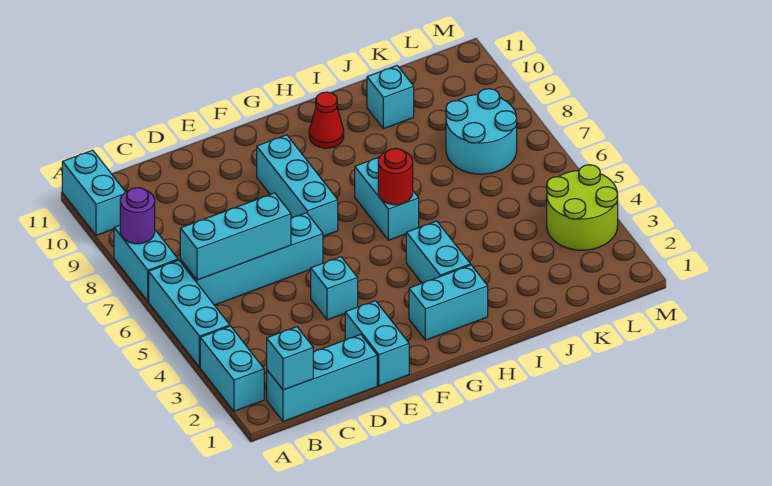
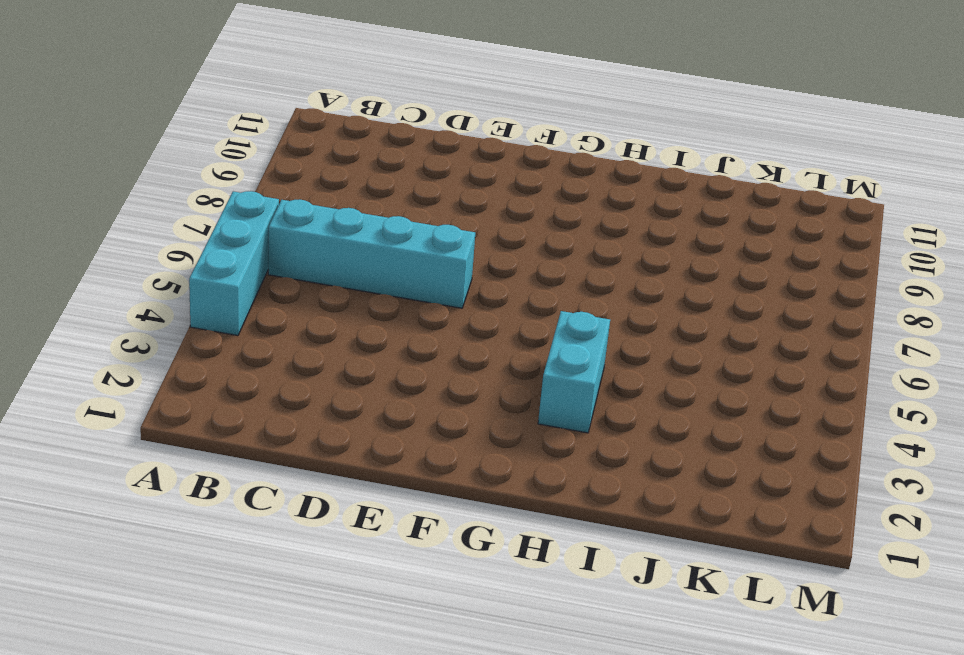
none -> cyan 1x2 brick [200,326,264,411]
none -> cyan 1x2 brick [114,225,178,301]
none -> cyan 1x2 brick [62,150,125,235]

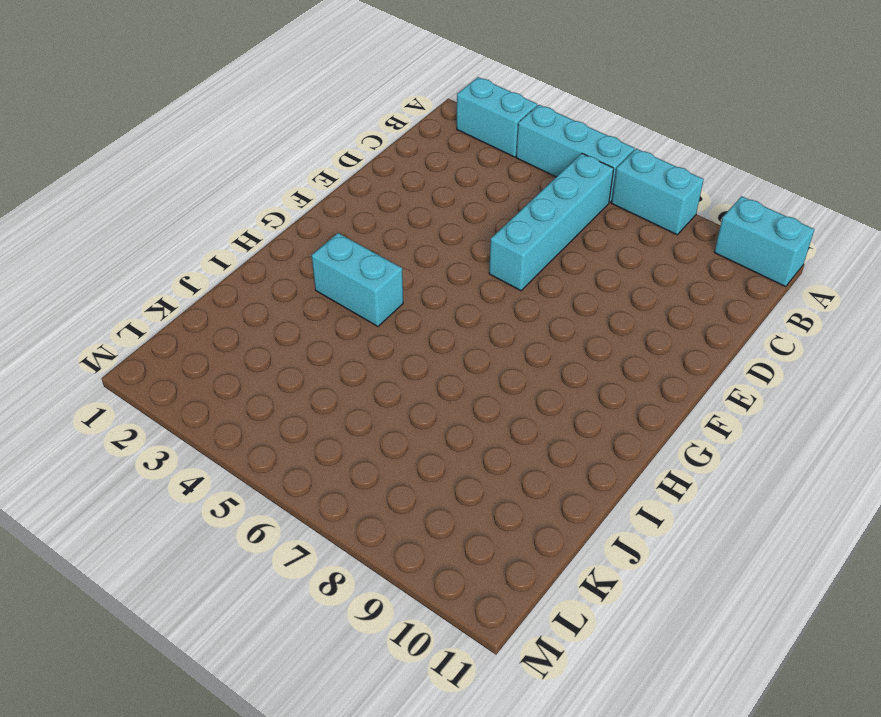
none -> cyan 1x3 brick [267,335,377,421]
none -> cyan 1x2 brick [345,301,409,386]
none -> cyan 1x1 brick [311,257,358,320]

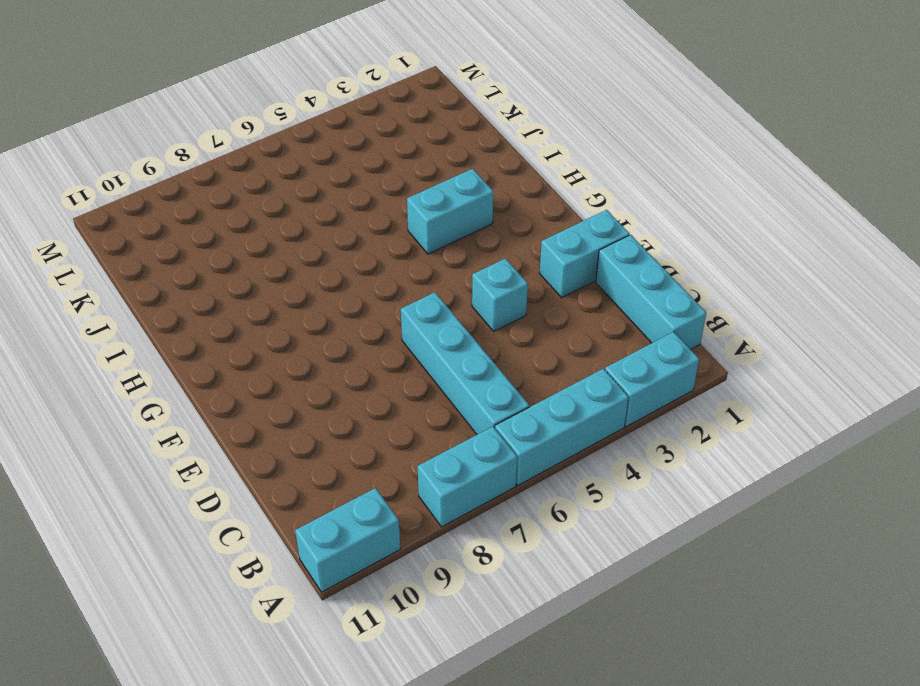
none -> cyan 1x3 brick [257,135,338,236]
none -> cyan 1x2 brick [409,265,488,340]
none -> cyan 1x2 brick [355,158,419,240]

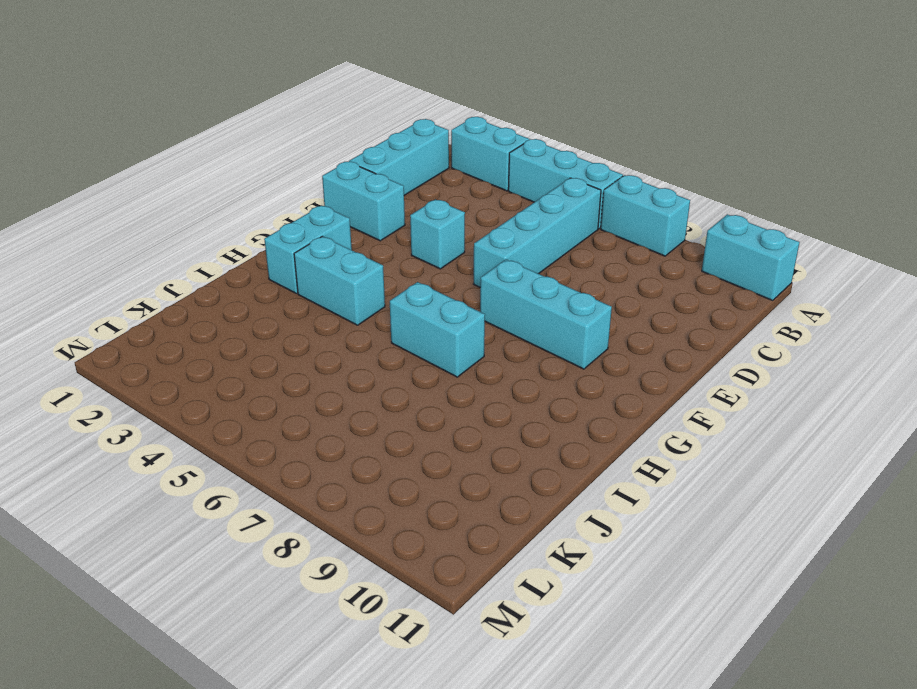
none -> red 1x1 cone [309,92,344,148]
none -> cyan 1x1 brick [367,66,414,129]
none -> cyan 2x2 round brick [446,89,517,174]

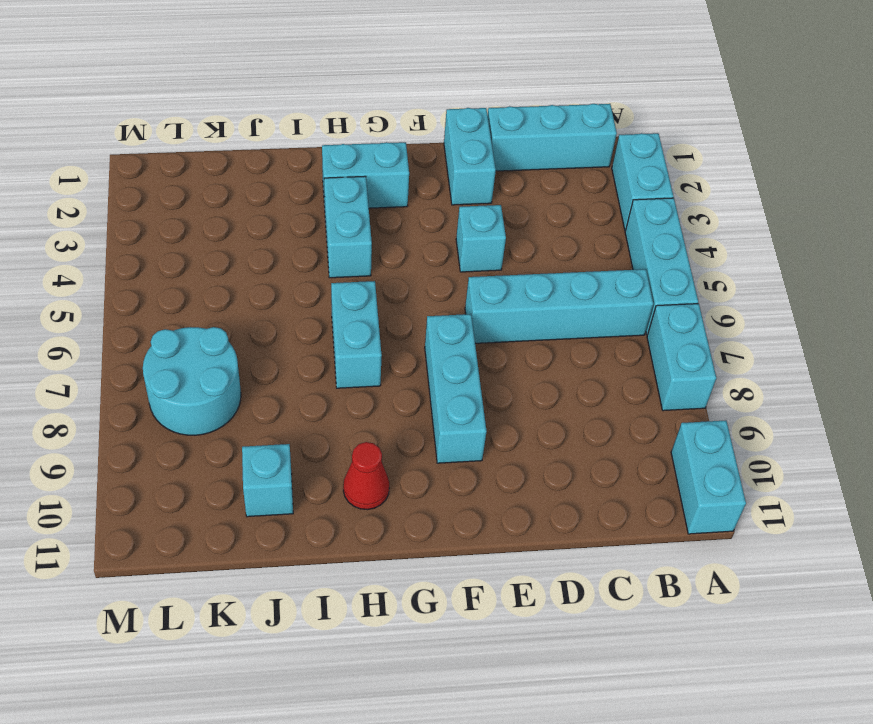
none -> lime 2x2 round brick [547,165,618,250]
none -> purple 1x1 round brick [120,188,155,244]
none -> cyan 1x1 brick [267,327,313,390]

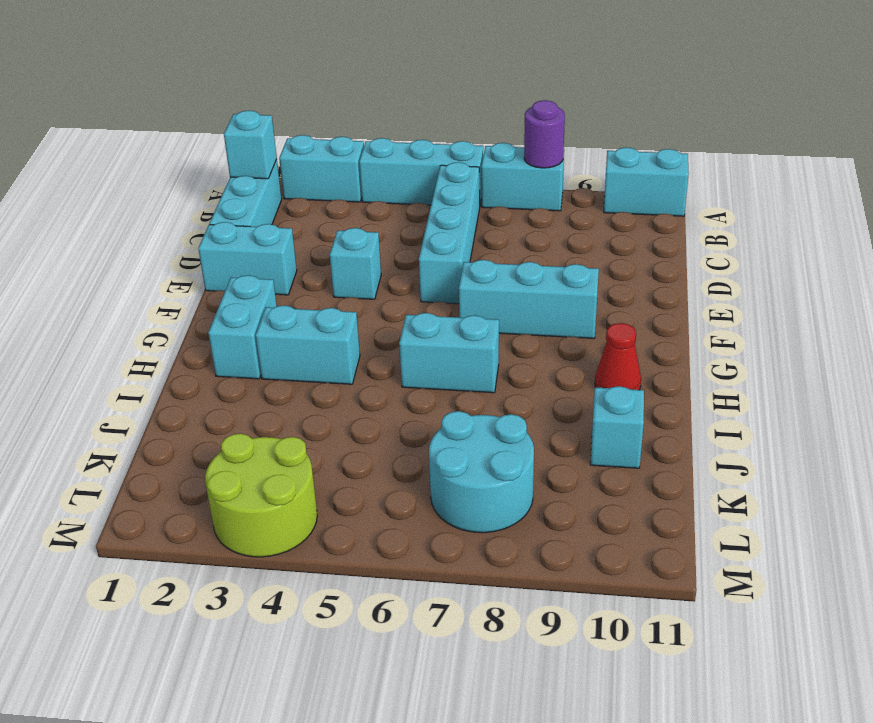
none -> cyan 1x3 brick [180,193,291,280]
none -> red 1x1 round brick [378,149,413,205]

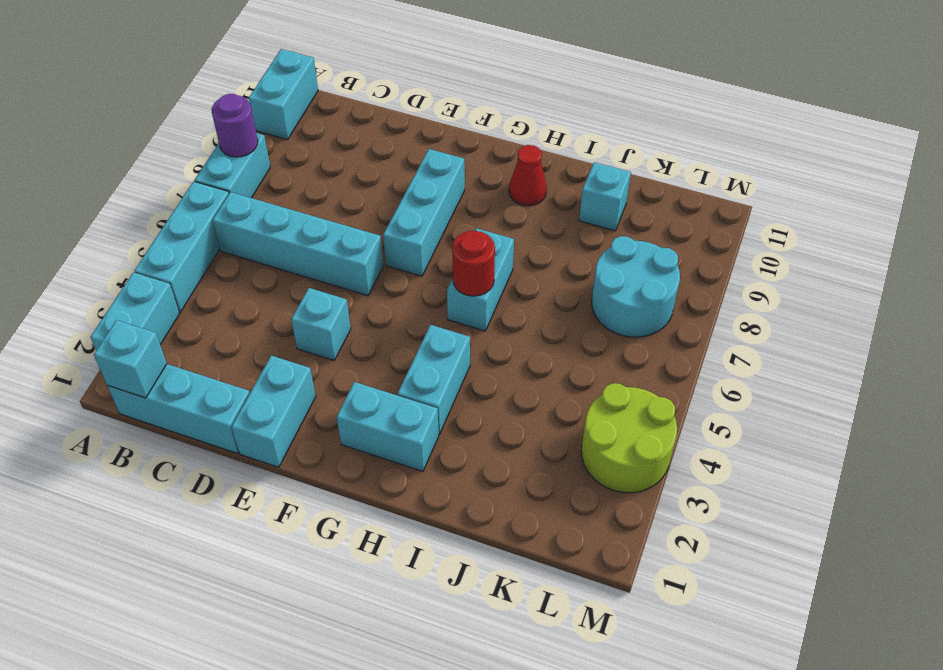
none -> cyan 1x3 brick [180,193,291,280]

